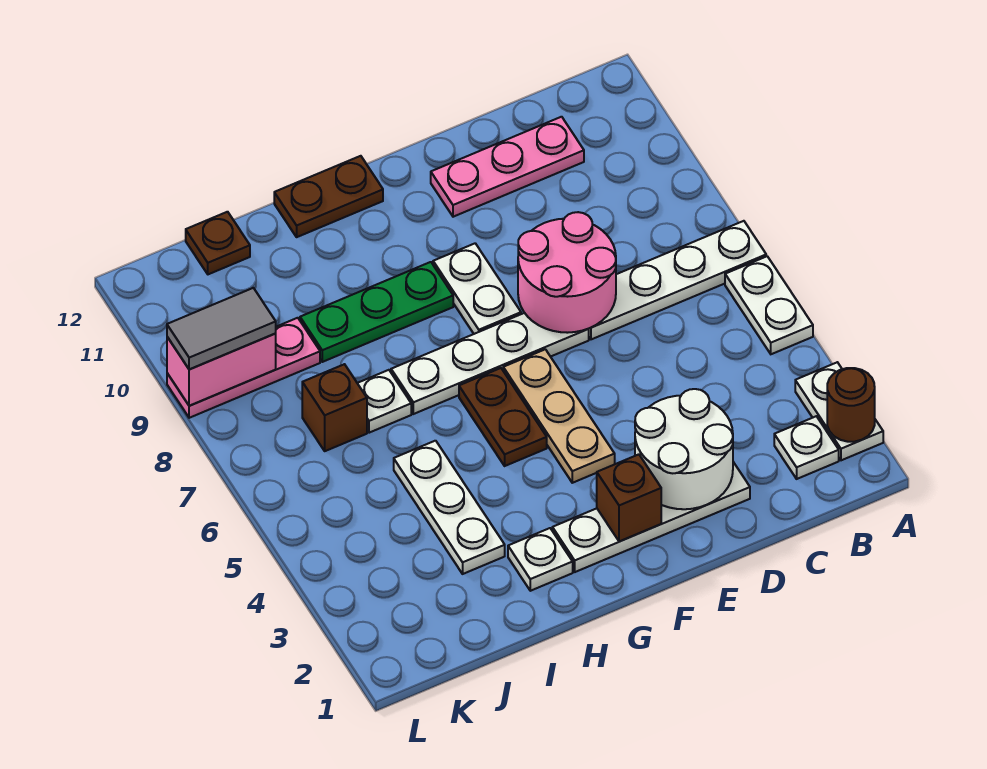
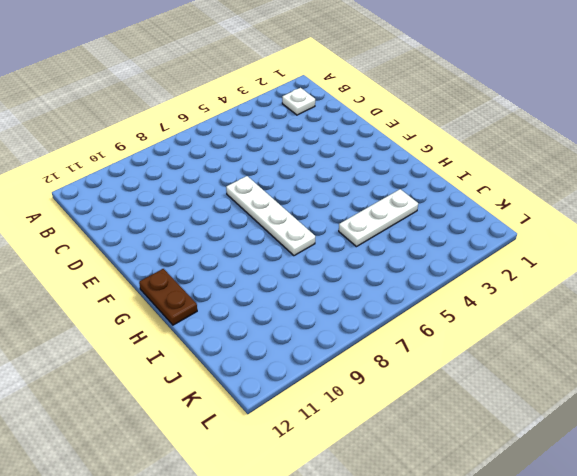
none -> white 1x2 plate [795,362,883,460]
none -> white 1x2 plate [725,256,813,354]
none -> white 1x4 plate [589,221,766,339]

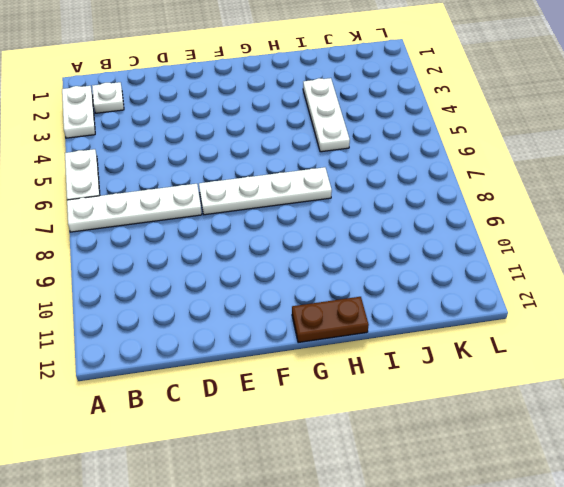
none -> pink 1x3 plate [431,117,584,217]
none -> white 1x4 plate [552,462,750,572]
none -> tan 1x3 plate [503,349,615,483]

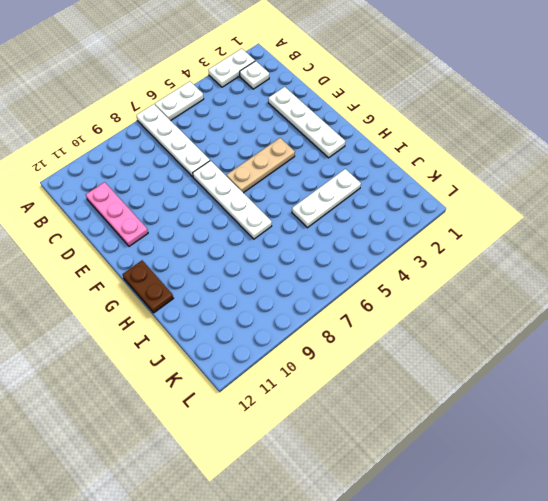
none -> white 1x2 plate [433,243,521,334]
none -> brown 1x2 plate [459,368,547,466]
none -> green 1x3 plate [300,262,453,362]

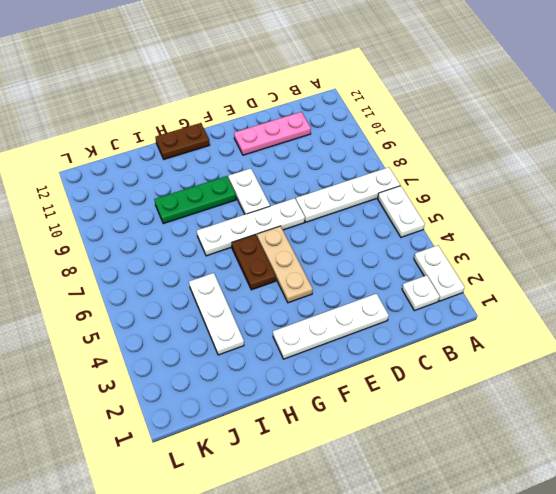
none -> white 1x1 plate [508,528,573,591]
none -> white 1x1 plate [357,370,411,433]
none -> brown 1x1 brick [302,364,367,451]

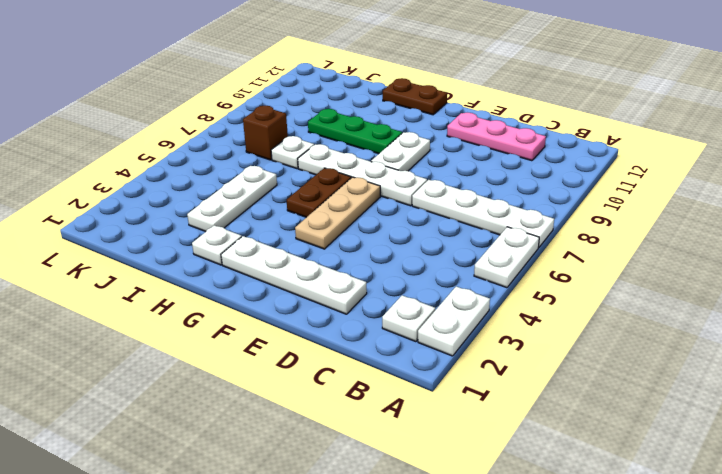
none -> pink 1x3 plate [167,318,320,418]
none -> brown 1x1 plate [186,212,250,274]
none -> brown 1x1 round brick [827,368,875,442]

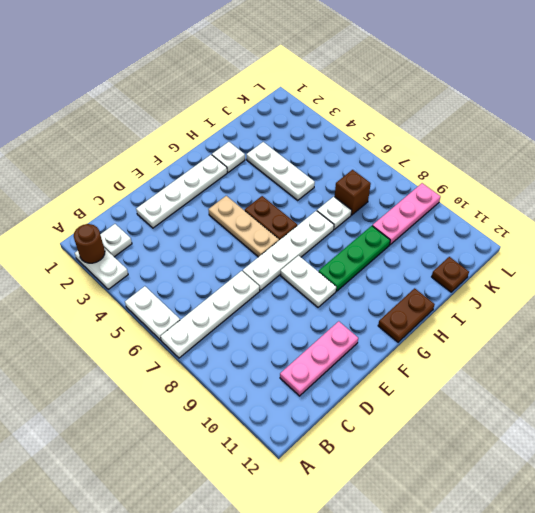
none -> white 2x2 round brick [635,389,733,509]
none -> pink 2x2 round brick [518,212,616,333]
none -> brown 1x1 brick [597,454,661,542]

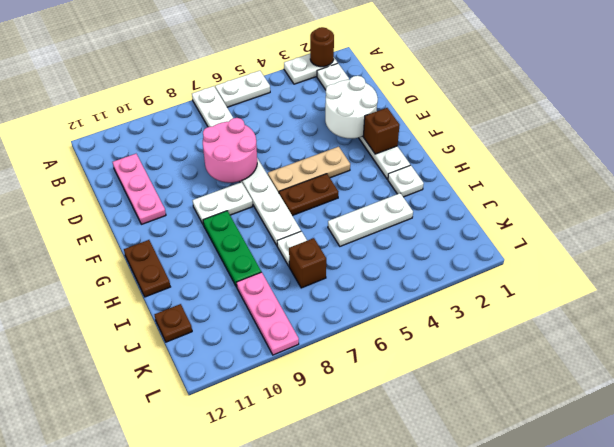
none -> pink 1x2 brick [167,334,276,406]
none -> grey 1x2 tile [167,288,276,370]

